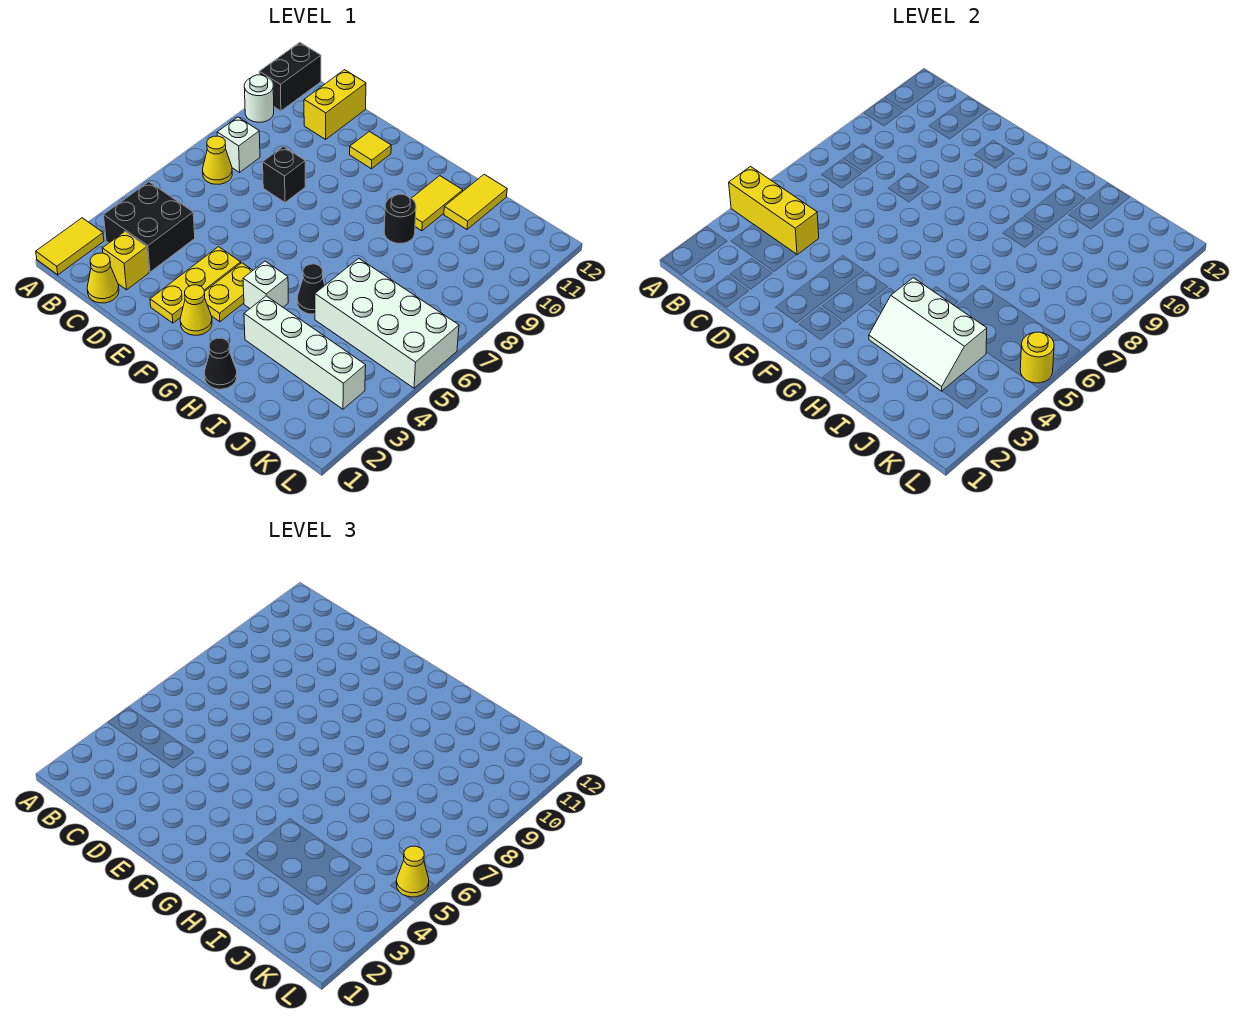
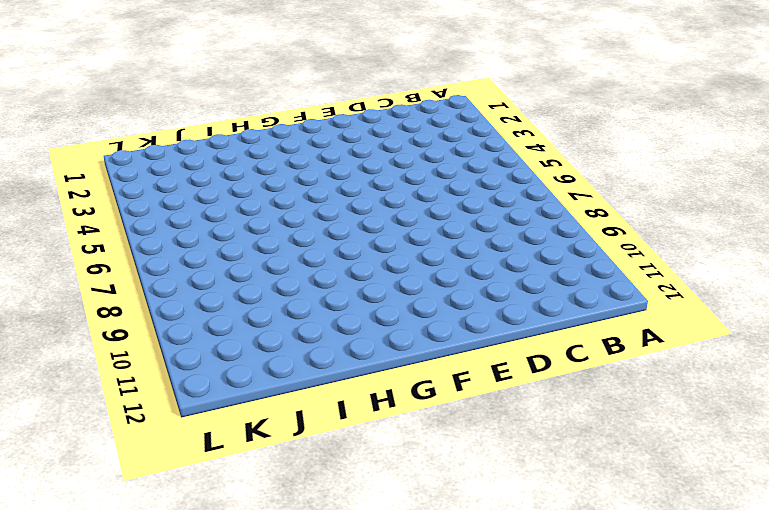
none -> yellow 1x2 tile [36,218,104,275]
none -> white 1x1 round brick [244,75,274,122]
none -> black 1x2 brick [259,43,321,111]

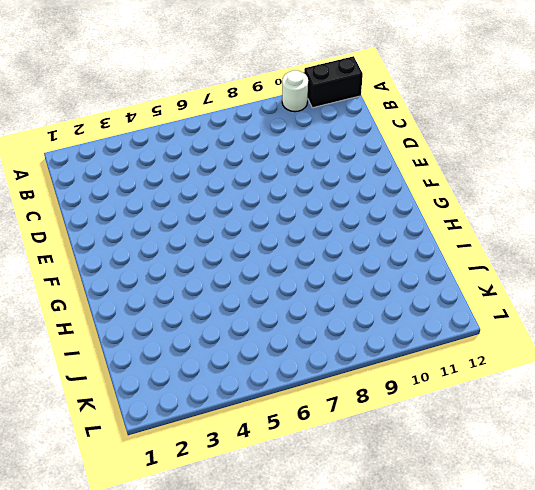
none -> yellow 1x2 tile [36,218,104,275]
none -> black 2x2 brick [104,182,195,272]
none -> yellow 1x1 cone [203,136,232,184]

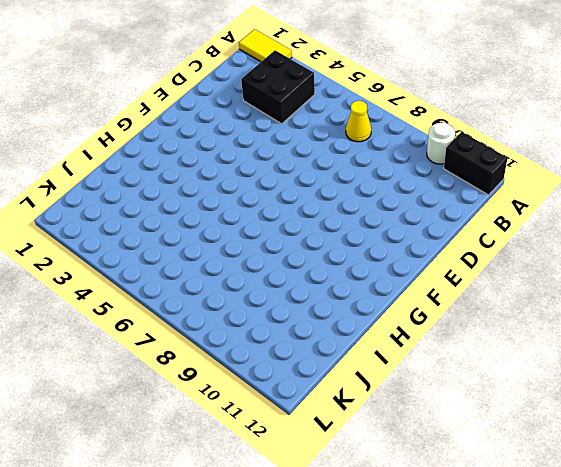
none -> white 1x1 brick [217,117,260,172]
none -> yellow 1x1 cone [87,253,119,303]
none -> yellow 1x1 brick [102,232,149,290]

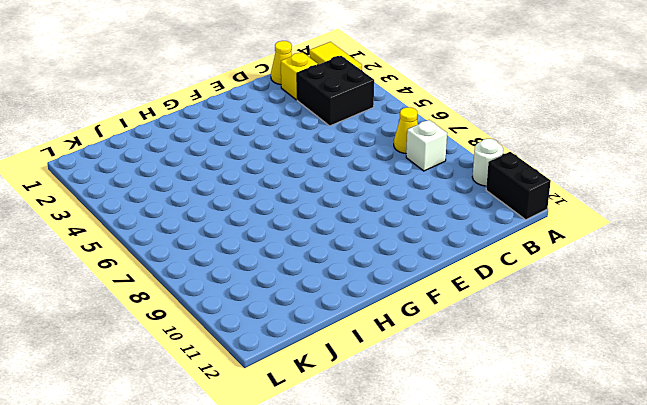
none -> yellow 1x2 brick [304,70,366,139]
none -> black 1x1 brick [263,146,305,202]
none -> yellow 1x3 plate [150,247,241,323]

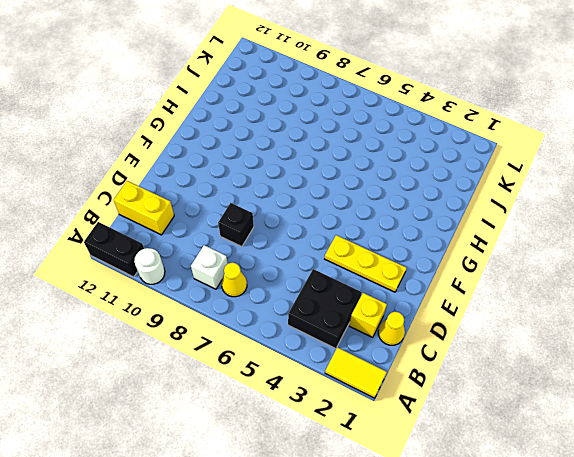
none -> yellow 1x1 tile [350,131,391,169]
none -> yellow 1x1 cone [180,285,212,335]
none -> yellow 1x2 plate [204,263,253,322]

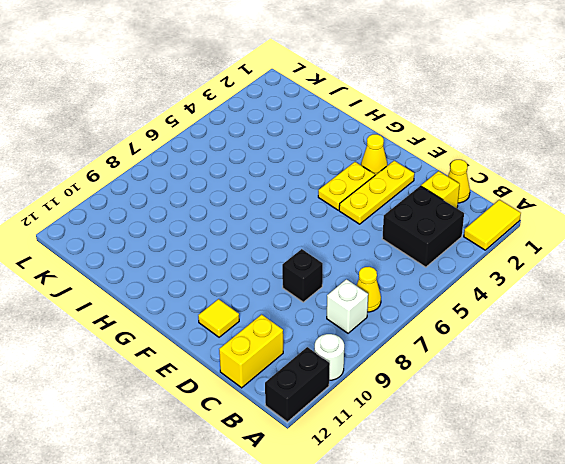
none -> white 1x1 brick [243,261,288,308]
none -> black 1x1 cone [205,338,237,389]
none -> white 1x4 brick [244,296,366,409]

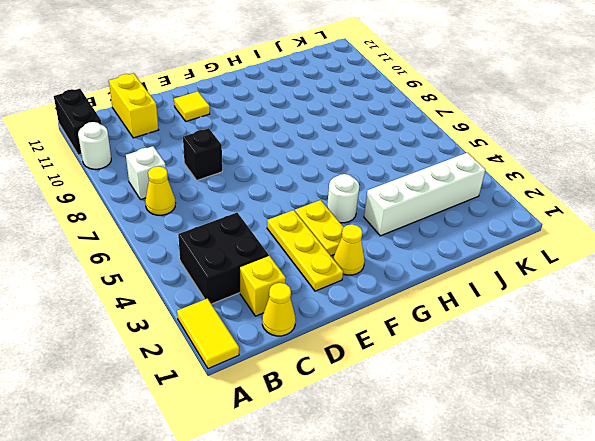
white 1x1 round brick [327,174,359,223] -> white 1x1 brick [243,261,288,308]
none -> black 1x1 cone [205,338,237,389]
none -> black 1x1 cone [297,264,325,314]
none -> black 1x1 round brick [384,194,416,244]

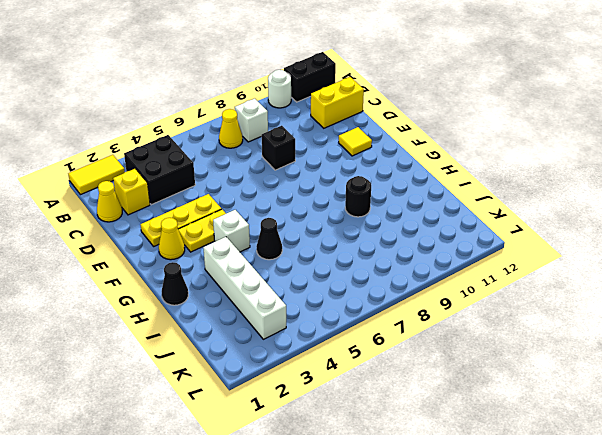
none -> yellow 1x2 tile [411,176,463,231]
none -> white 2x4 brick [315,258,459,388]
none -> yellow 1x2 tile [444,174,507,229]

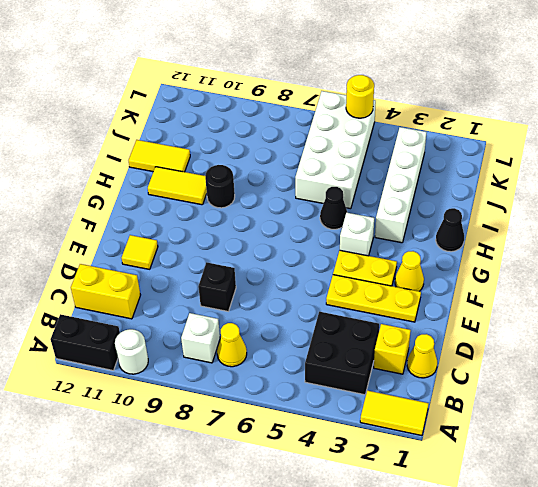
none -> yellow 1x3 brick [729,167,819,255]
none -> white 2x3 slope [869,278,987,391]
none -> yellow 1x1 cone [396,846,429,897]

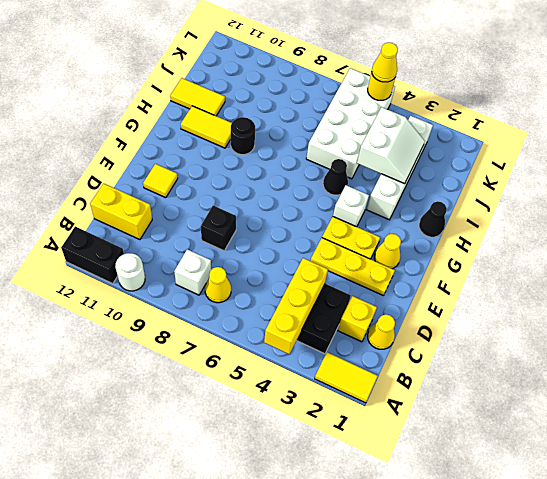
white 2x2 slope [357,107,425,184] -> white 2x3 slope [869,278,987,391]

